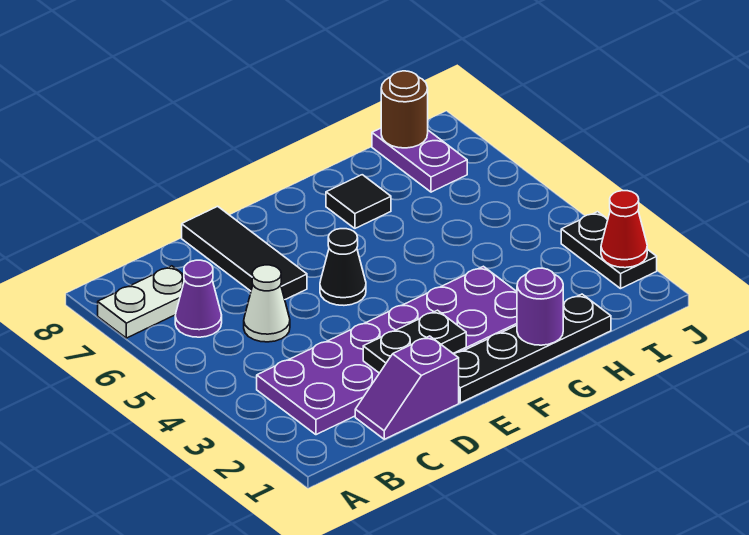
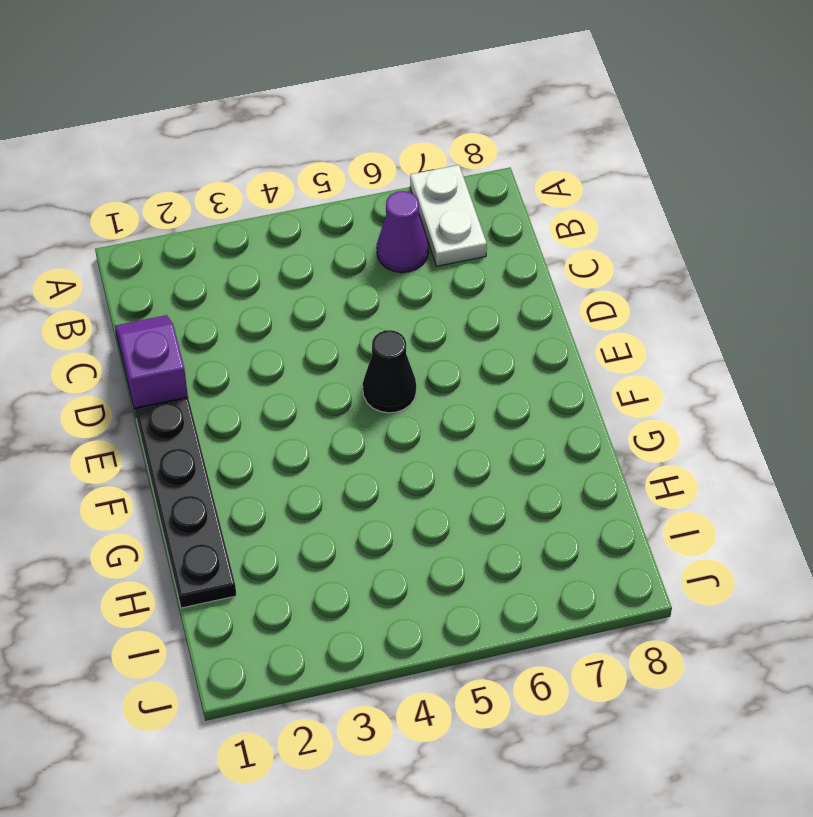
none -> purple 2x6 plate [257,266,517,435]
none -> white 1x1 cone [244,265,290,342]
none -> black 1x3 tile [182,206,307,299]

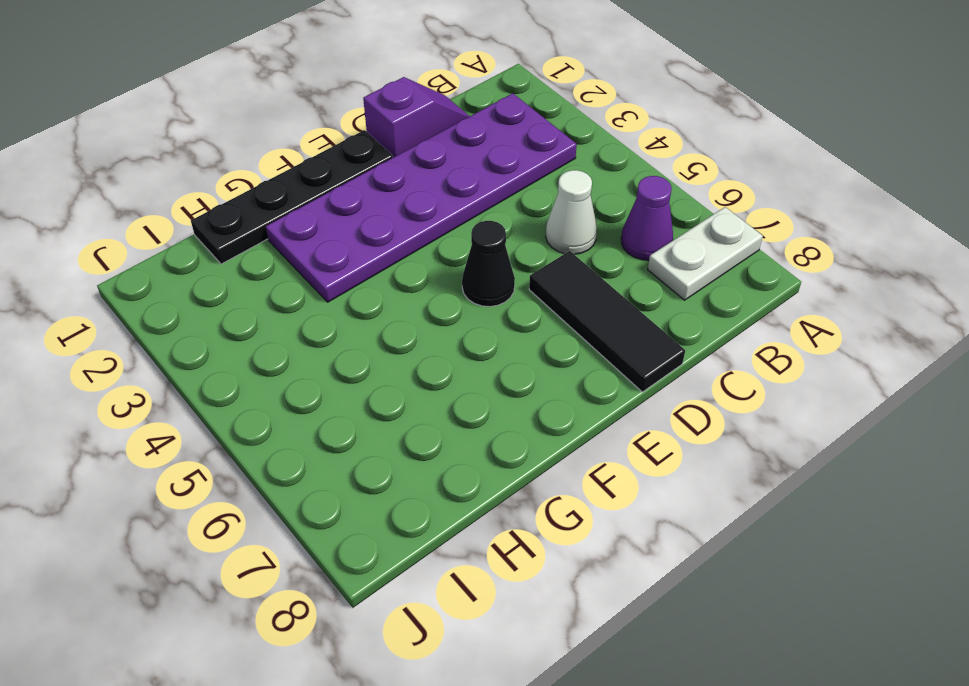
none -> black 1x1 tile [326,175,391,228]
none -> purple 1x2 plate [372,128,467,192]
none -> black 1x2 plate [561,212,657,289]

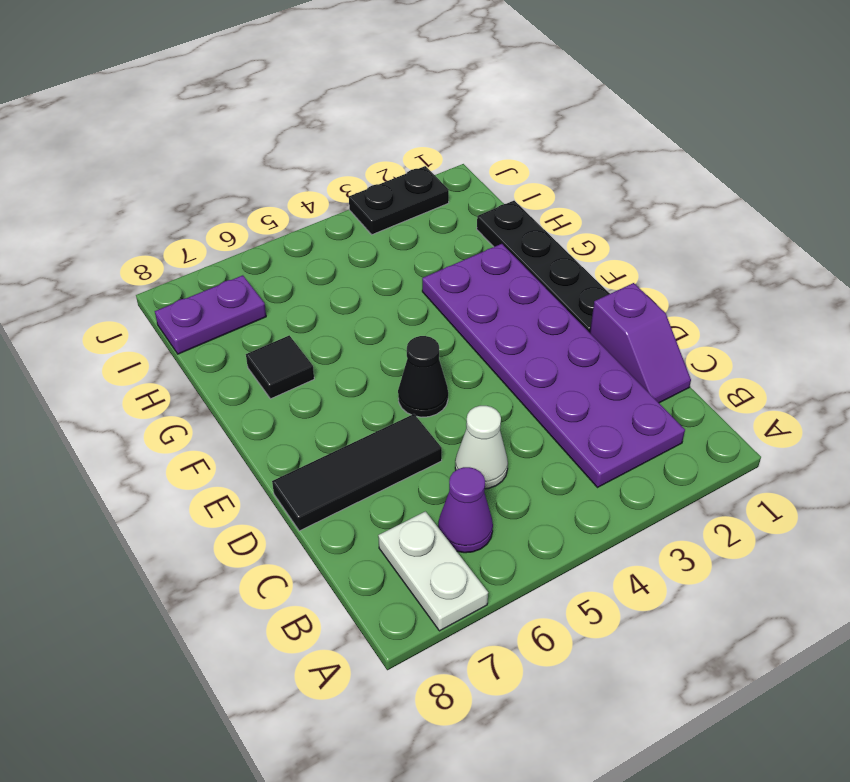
none -> black 1x2 plate [363,310,466,373]
none -> purple 1x1 round brick [517,268,563,345]
none -> brown 1x1 round brick [381,71,428,148]

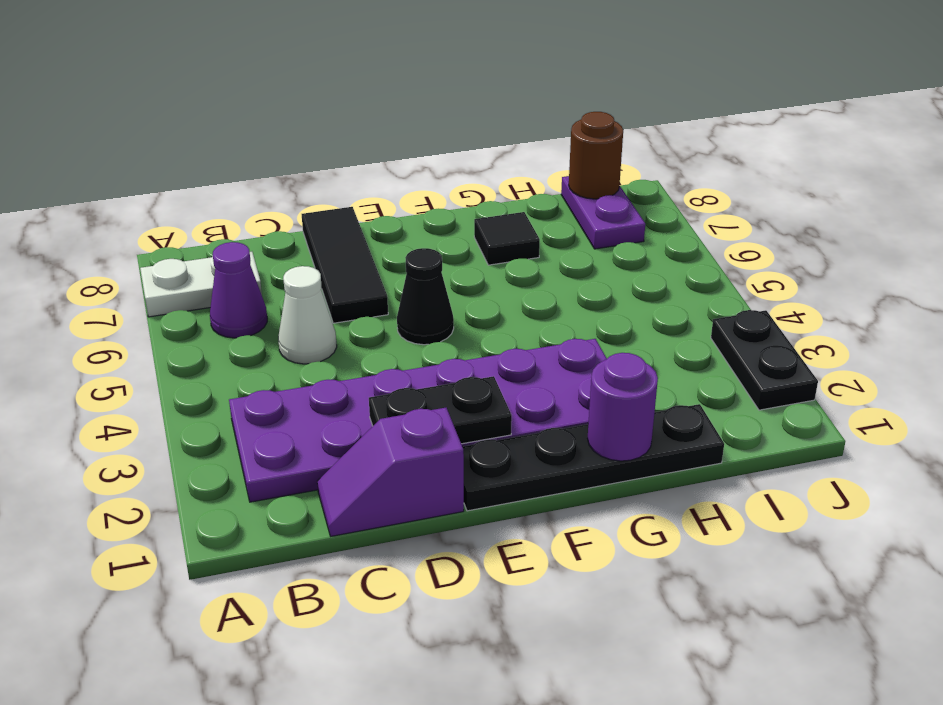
none -> red 1x1 cone [601,191,647,268]

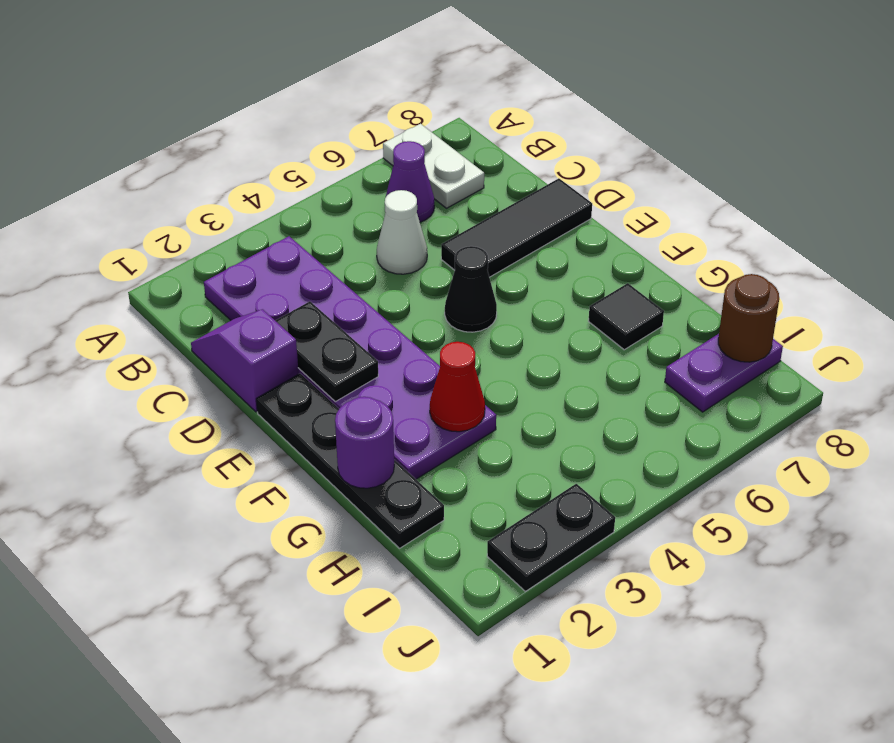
red 1x1 cone [430,342,485,432] -> red 1x1 cone moved to [601,191,647,268]

